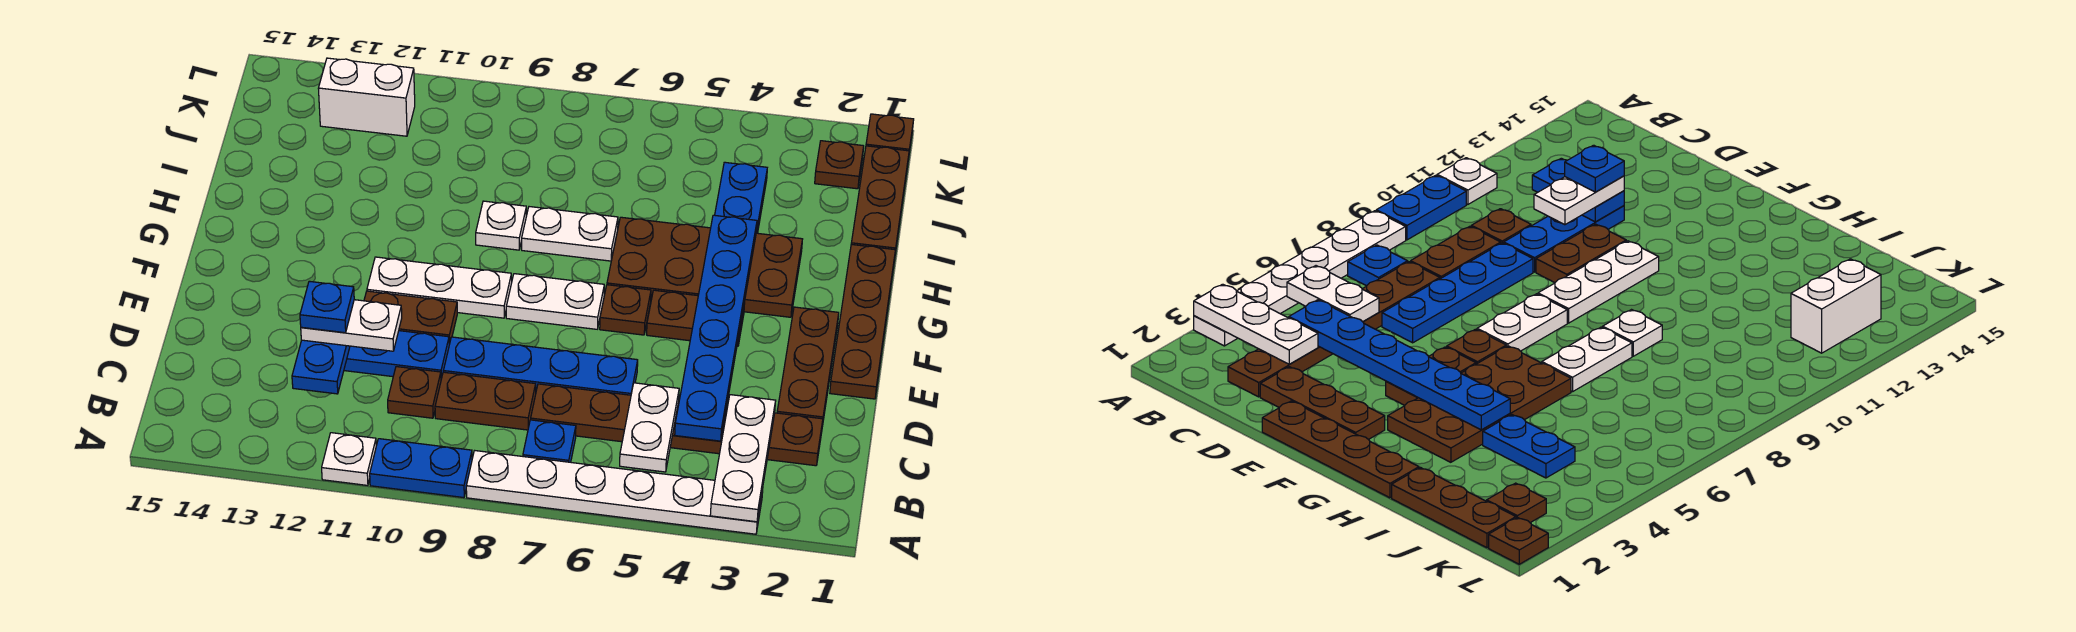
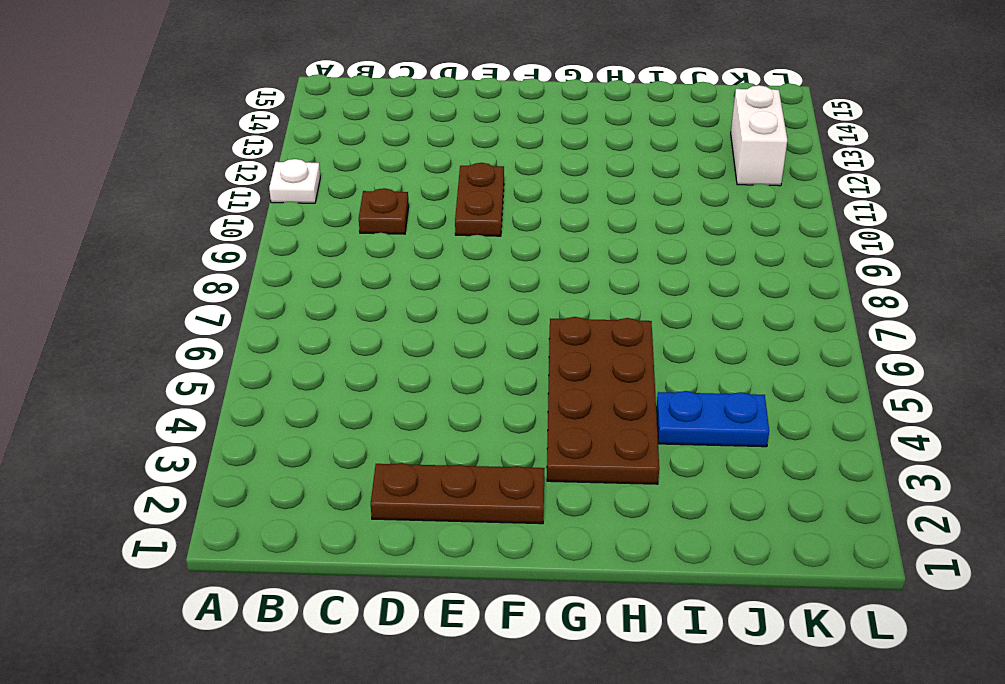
none -> white 1x6 plate [466,451,763,534]
none -> blue 1x2 plate [370,439,472,498]
none -> blue 1x1 plate [523,420,576,462]
none -> brown 1x6 plate [531,384,823,466]

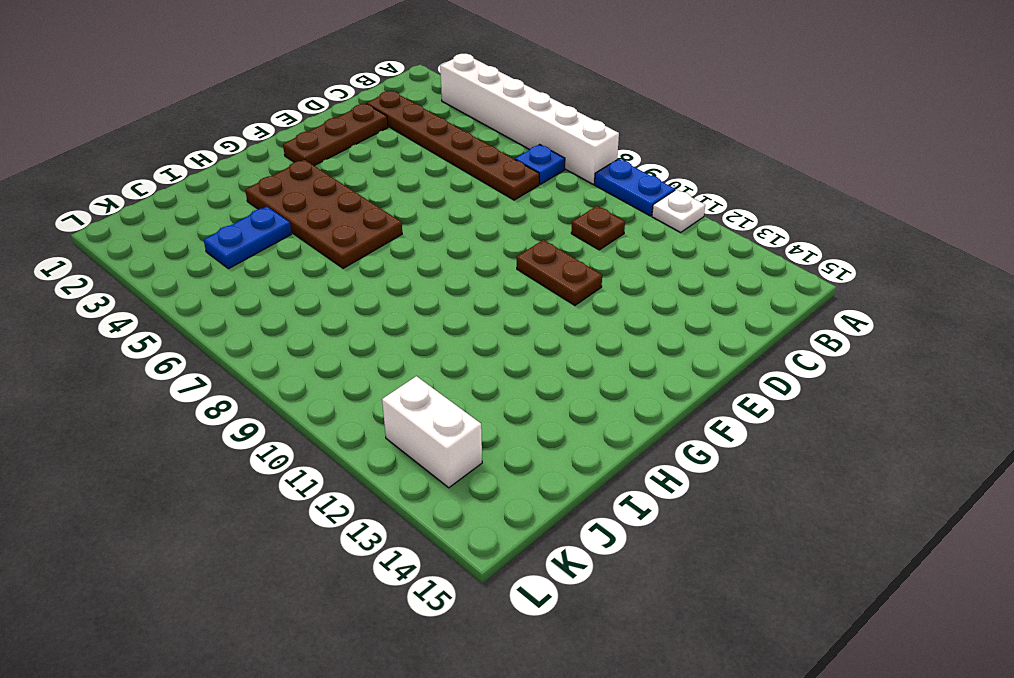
white 1x6 brick [440,54,619,184] -> white 1x6 plate [466,451,763,534]
none -> brown 1x2 plate [435,372,536,430]
none -> blue 1x4 plate [443,337,638,395]
none -> blue 1x3 plate [344,331,449,379]
none -> brown 1x4 plate [830,244,895,399]

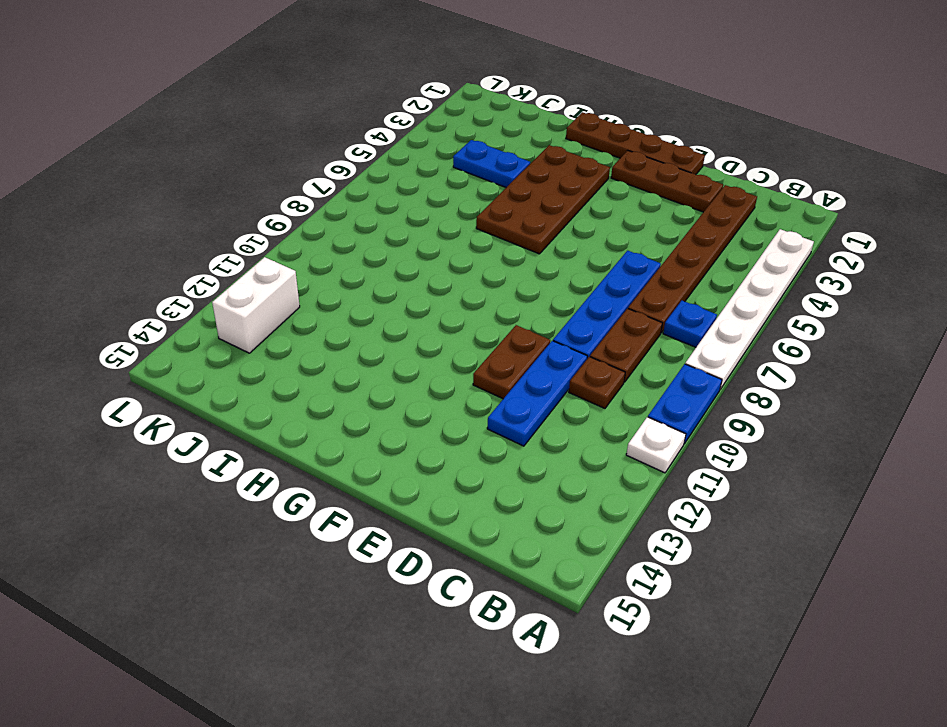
none -> brown 1x2 plate [647,290,745,346]
none -> brown 1x1 plate [600,285,651,335]
none -> white 1x2 plate [506,274,604,329]
none -> white 1x3 plate [367,257,512,318]

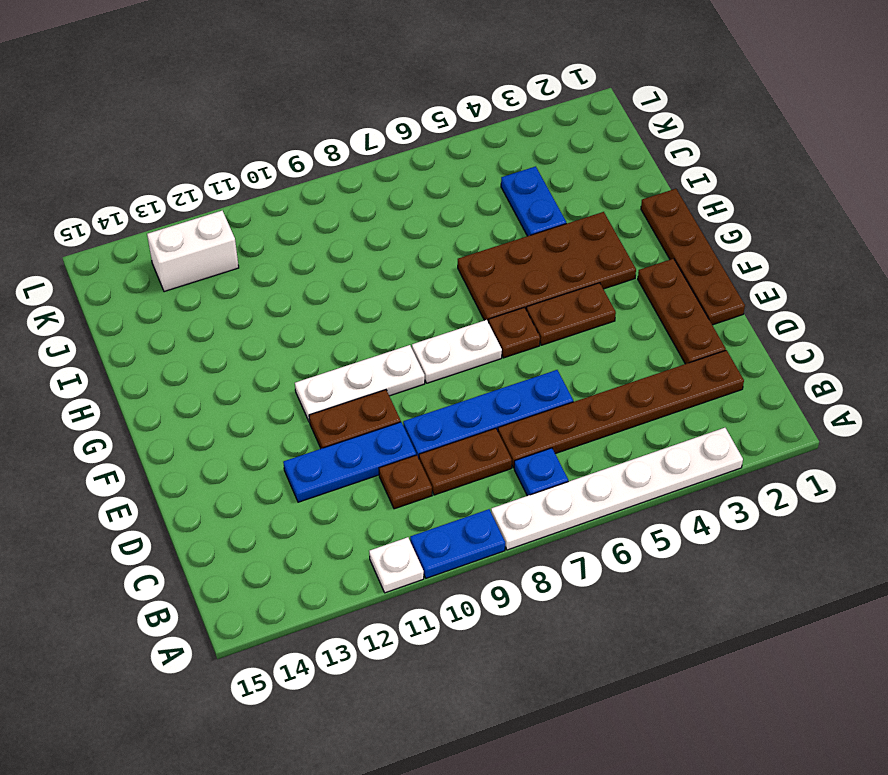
none -> white 1x2 plate [522,207,618,261]
none -> white 1x1 plate [476,201,526,250]
none -> brown 1x3 plate [851,146,909,253]
none -> brown 1x1 plate [815,141,864,189]

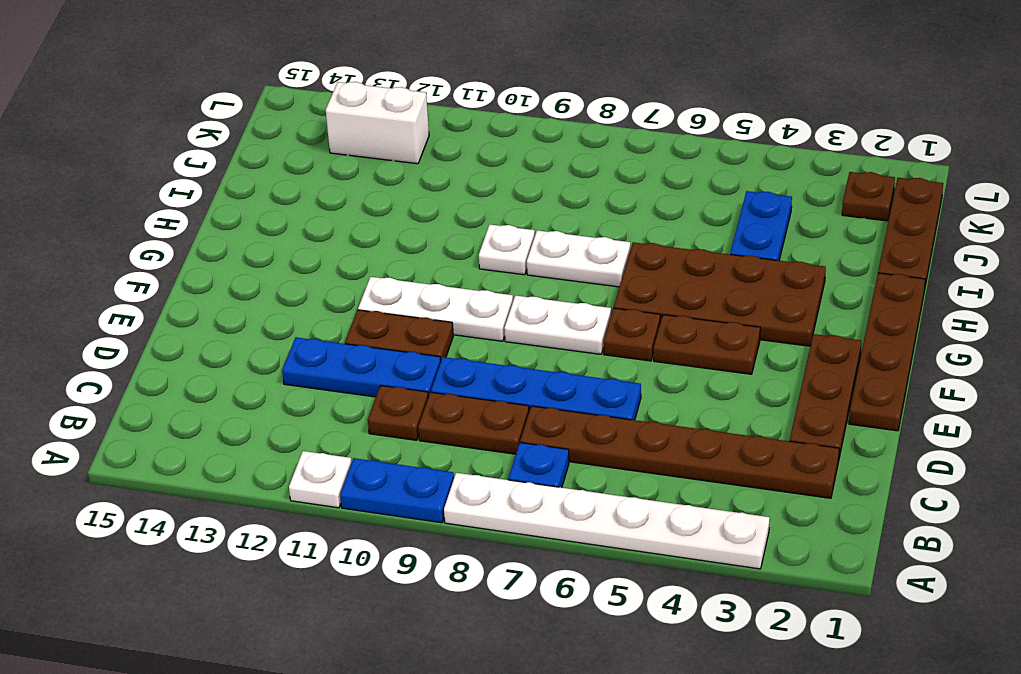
none -> brown 1x1 plate [866,114,914,152]
none -> white 1x3 plate [710,395,776,522]
none -> white 1x2 plate [620,383,679,472]
none -> blue 1x6 plate [675,215,757,441]

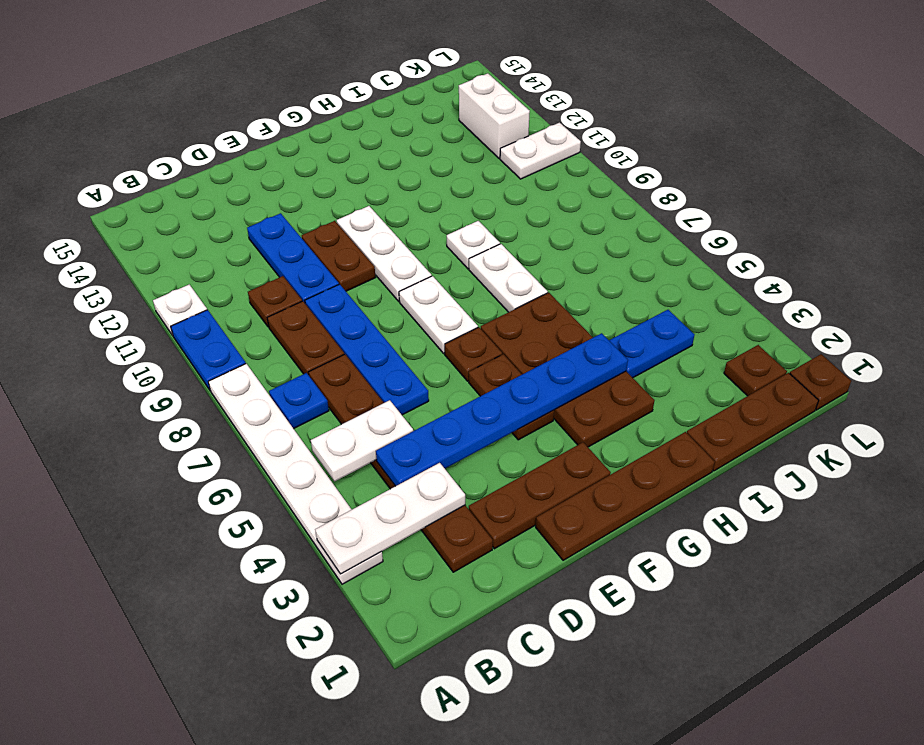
white 1x2 plate [500,123,581,179] -> white 1x2 plate turned to [301,300,402,351]
none -> blue 1x2 plate [292,340,350,394]
none -> blue 1x1 plate [300,281,354,333]

